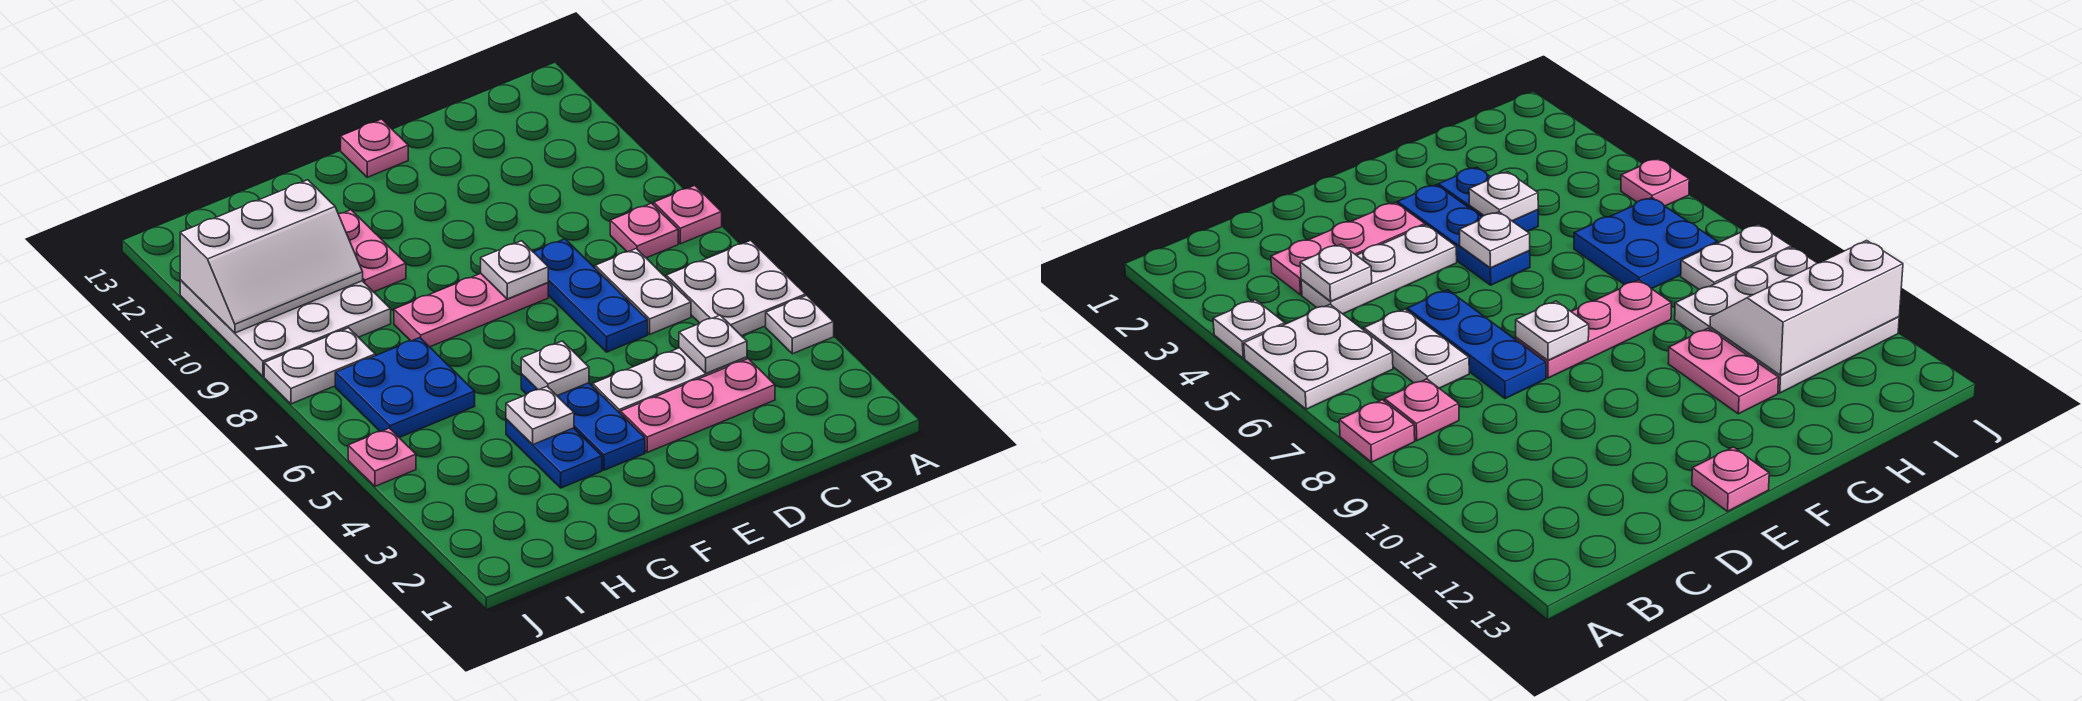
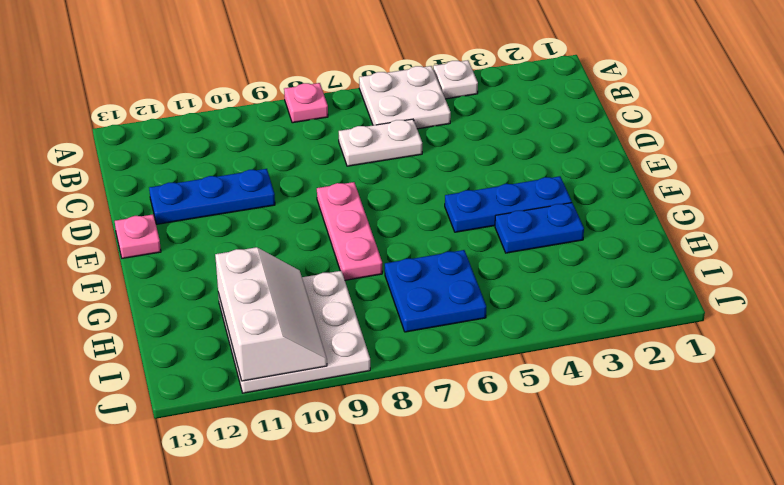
blue 1x3 plate [149,169,275,224] -> blue 1x3 plate moved to [534,239,648,352]
none -> pink 1x1 plate [610,203,678,258]
none -> pink 1x3 plate [621,359,775,452]
none -> white 1x3 plate [593,348,747,414]

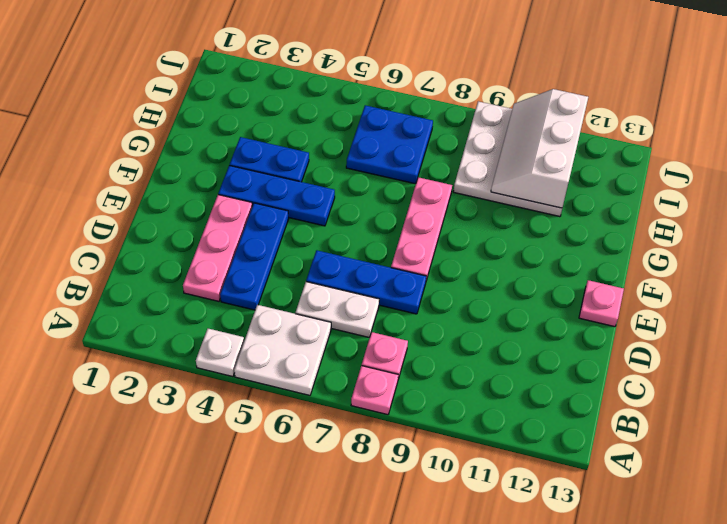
blue 1x3 plate [220,203,289,310] -> white 1x3 plate [593,348,747,414]
none -> pink 1x2 plate [339,210,406,292]
none -> white 1x2 plate [264,328,375,404]
none -> pink 1x1 plate [348,428,416,486]

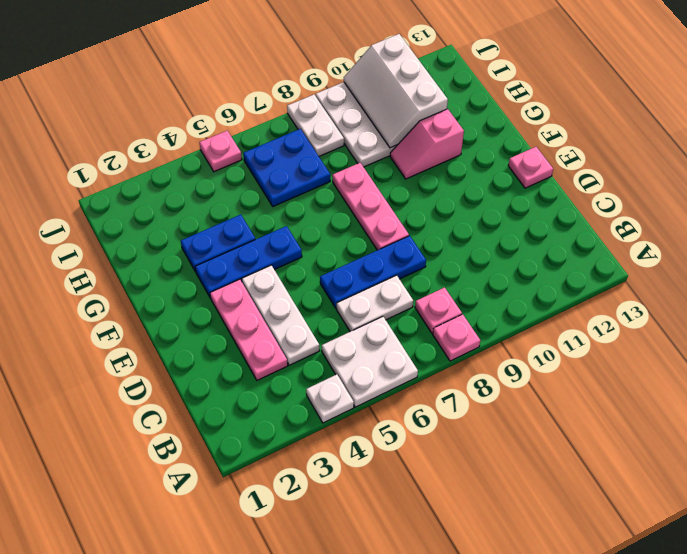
pink 1x2 slope [390,109,464,179] -> pink 1x2 plate [339,210,406,292]
none -> white 1x1 plate [679,315,747,373]
none -> white 1x1 plate [481,241,548,299]
none -> white 1x1 plate [521,341,589,396]

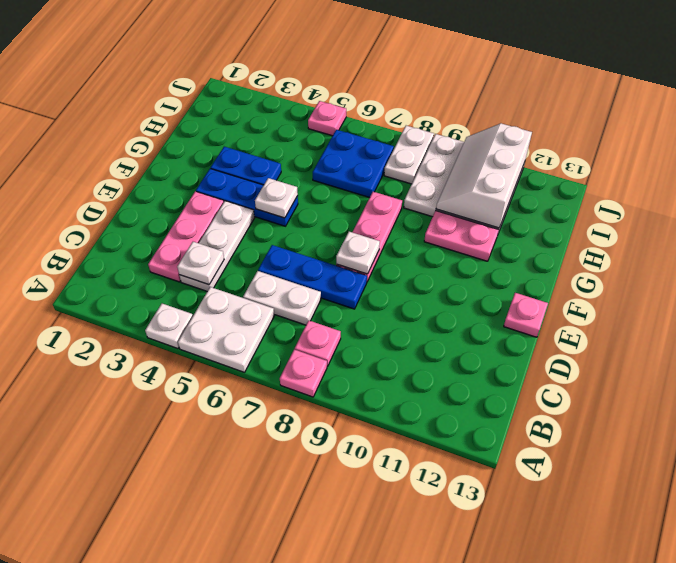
none -> white 1x1 plate [506,387,574,445]

